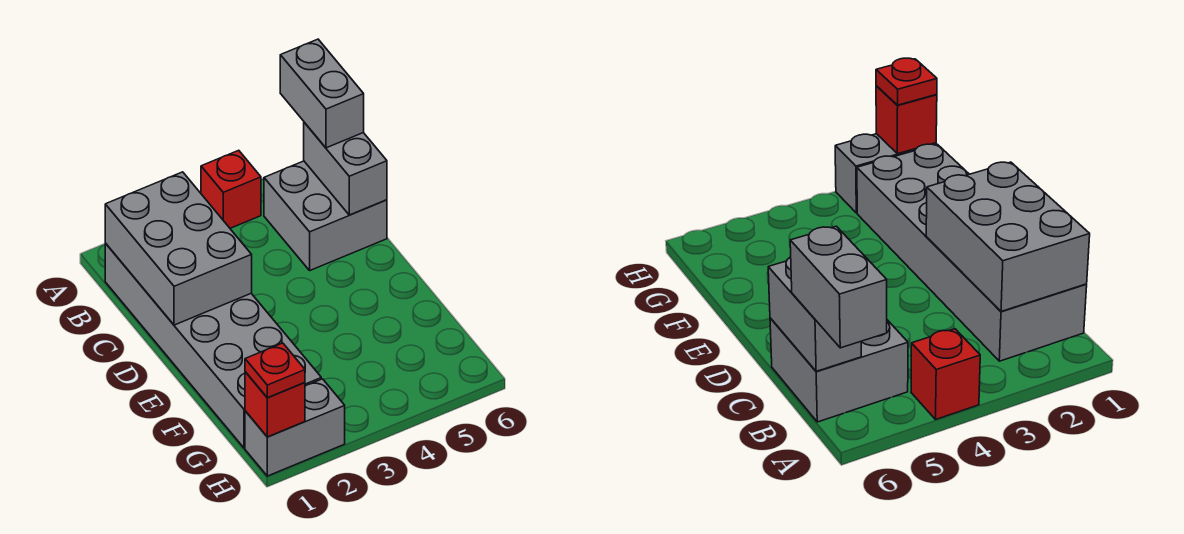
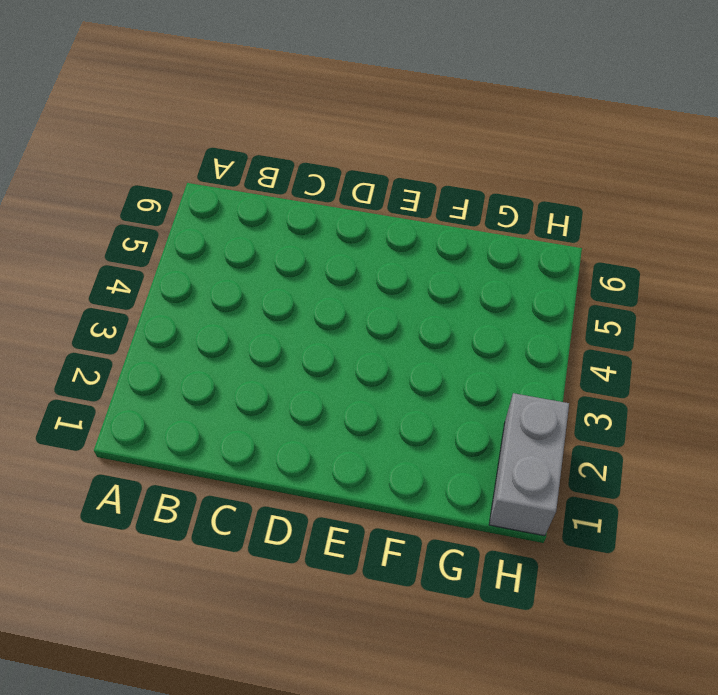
none -> red 1x1 brick [201,150,261,228]
none -> grey 2x6 brick [105,243,321,448]

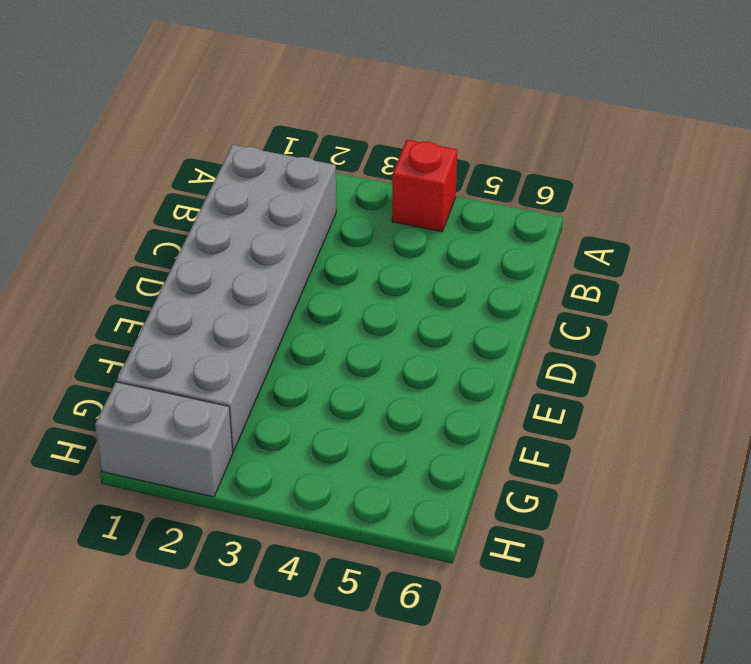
none -> grey 2x2 brick [264,161,387,270]
none -> grey 2x3 brick [105,172,252,325]

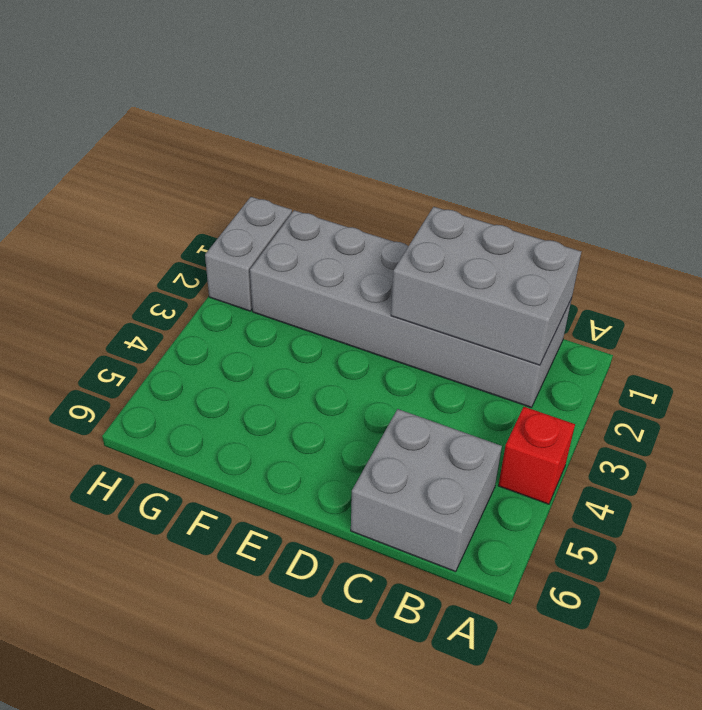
none -> grey 1x2 brick [304,122,387,215]
none -> red 1x1 brick [245,372,305,437]

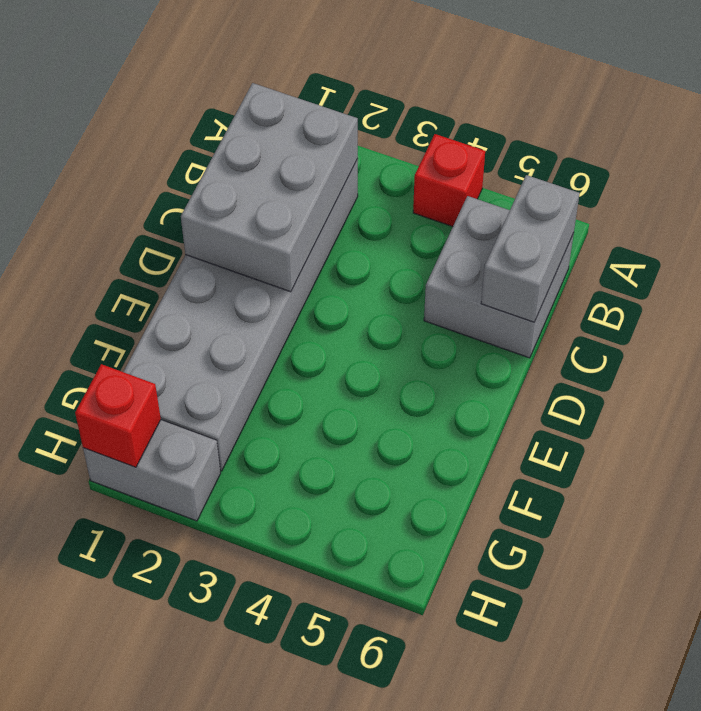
none -> grey 1x2 brick [280,39,364,148]
none -> red 1x1 plate [245,343,305,398]

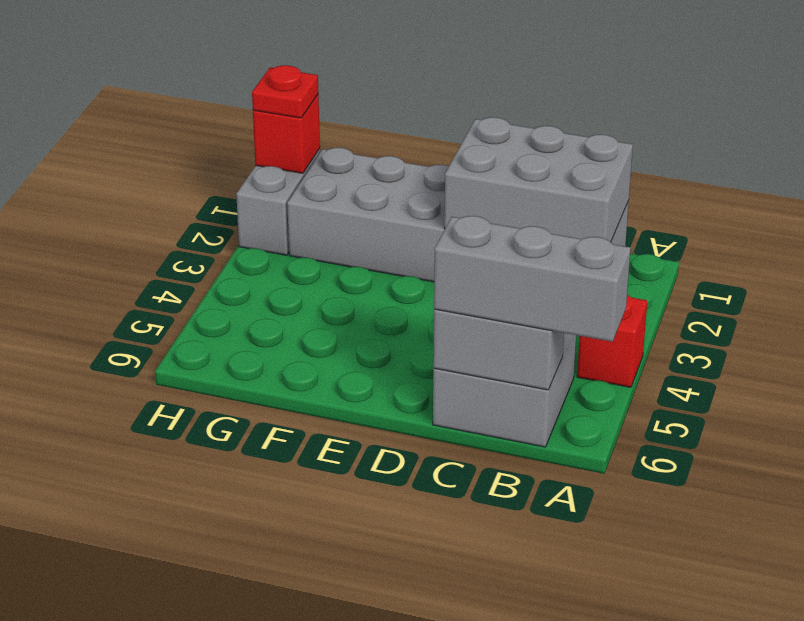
grey 1x3 brick [434,216,631,342] -> grey 1x2 brick [280,39,364,148]

